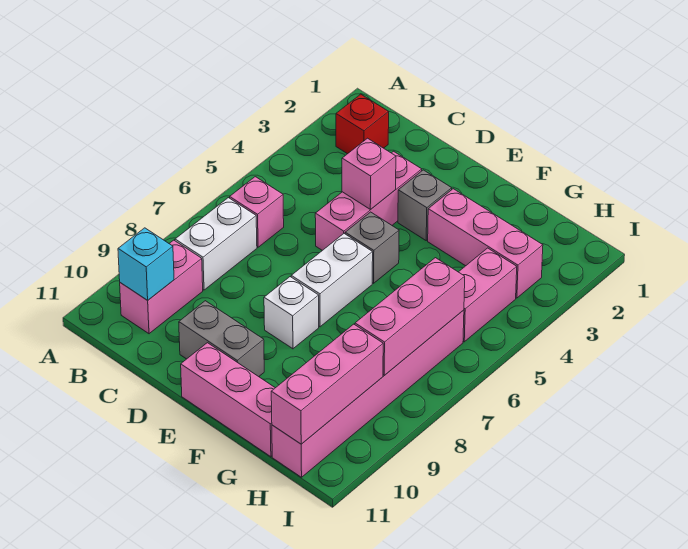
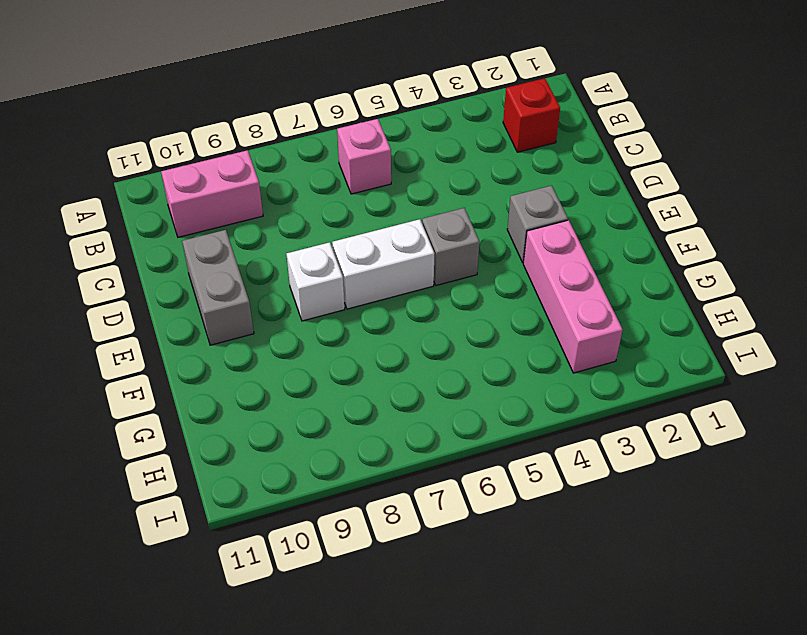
none -> white 1x2 brick [175,198,257,290]
none -> pink 1x3 brick [315,151,422,250]
none -> pink 1x3 brick [181,343,275,457]

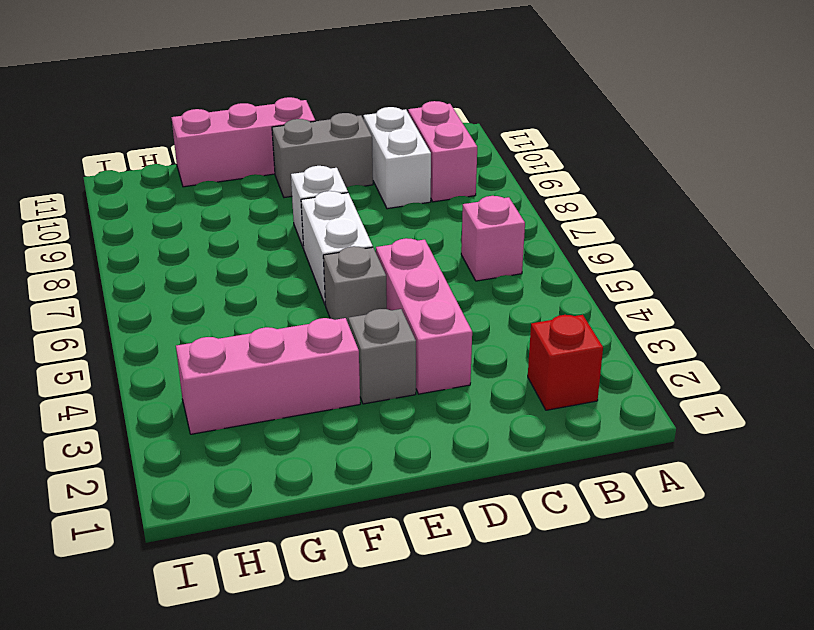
white 1x2 brick [363,107,431,209] -> white 1x2 brick moved to [175,198,257,290]
none -> pink 1x2 brick [459,248,517,342]
none -> pink 1x6 brick [272,310,464,477]
none -> cyan 1x1 brick [118,228,174,300]

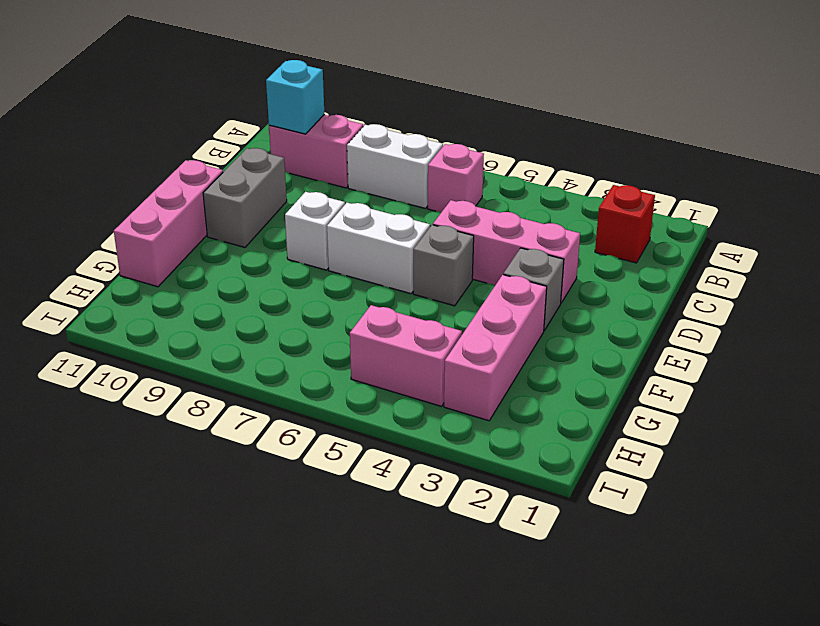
none -> pink 1x6 brick [272,310,464,477]
none -> pink 1x1 brick [342,138,396,210]
none -> pink 1x3 brick [355,258,465,375]

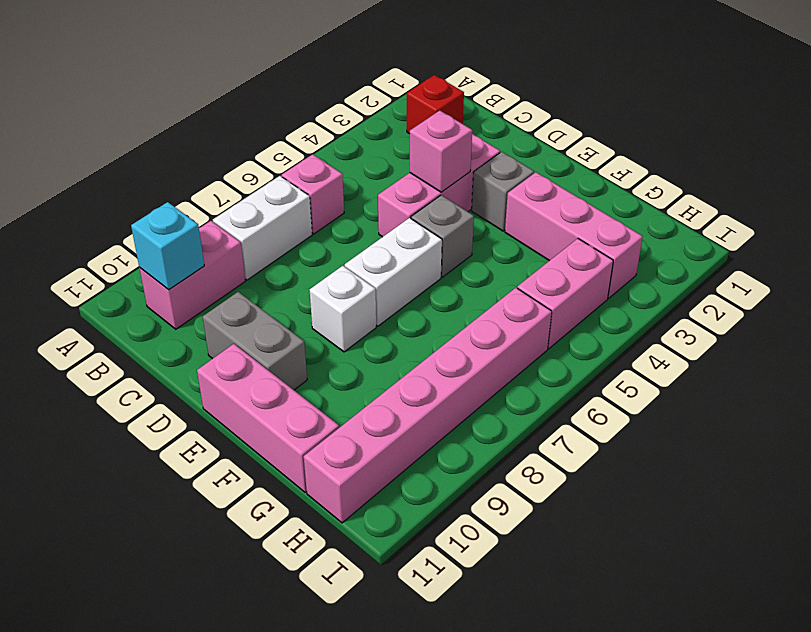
none -> pink 1x3 brick [355,258,465,375]
none -> pink 1x3 brick [271,324,383,444]

